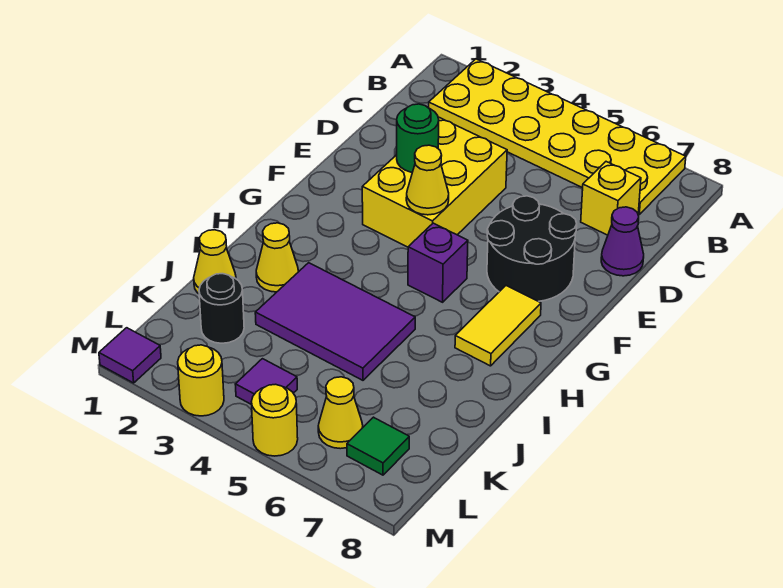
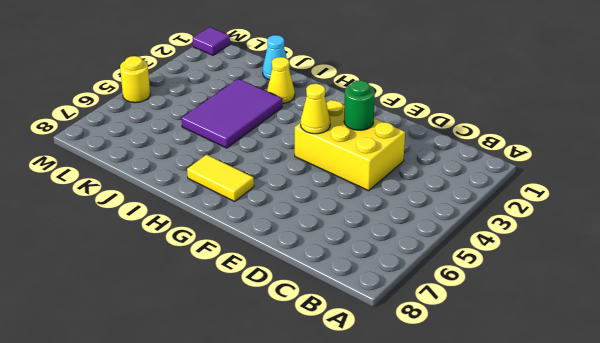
cyan 1x1 cone [263,35,290,80] -> yellow 1x1 cone [194,230,236,294]
none -> yellow 2x6 plate [429,59,686,214]
none -> yellow 1x1 brick [581,162,641,235]
none -> purple 1x1 cone [601,207,644,276]

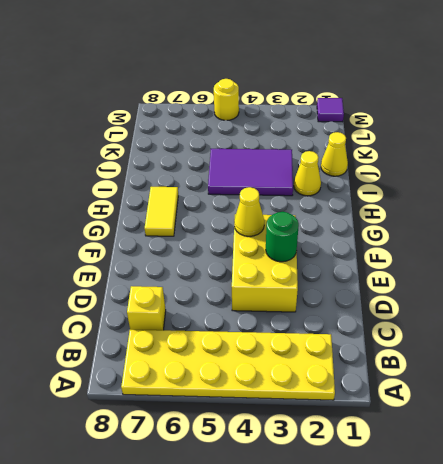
none -> purple 1x1 cone [601,207,644,276]
none -> black 2x2 round brick [487,196,577,301]
none -> purple 1x1 brick [408,223,468,302]

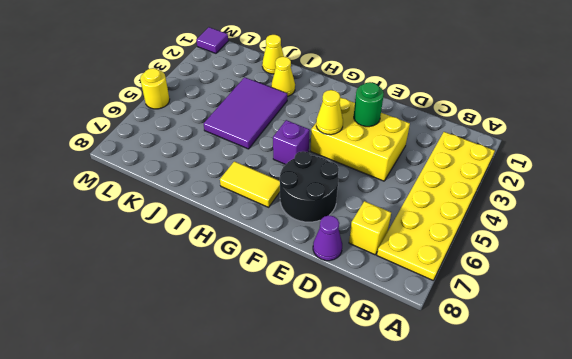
none -> black 1x1 round brick [199,274,244,343]
none -> purple 1x1 tile [235,359,297,405]
none -> yellow 1x1 cone [318,377,363,449]

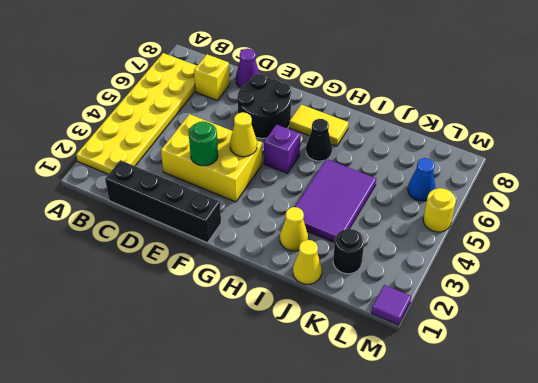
black 1x4 brick [105,160,221,243] -> none
black 1x1 cone [306,119,332,161] -> none
blue 1x1 cone [408,158,435,201] -> yellow 1x1 cone [318,377,363,449]
none -> purple 1x1 tile [235,359,297,405]
none -> green 1x1 tile [347,417,409,475]
none -> yellow 1x1 round brick [178,345,224,416]

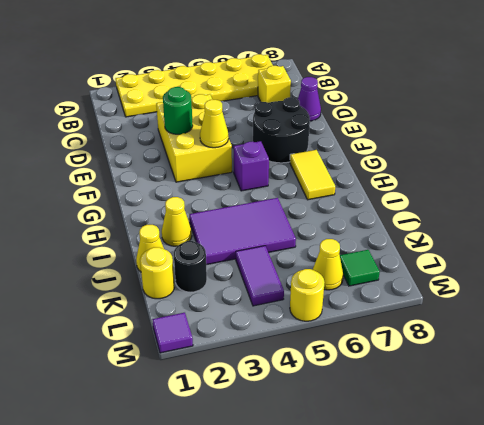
yellow 1x1 round brick [140,247,174,299] -> yellow 1x1 round brick moved to [178,345,224,416]
purple 1x2 tile [236,246,284,306] -> purple 1x1 tile [235,359,297,405]

